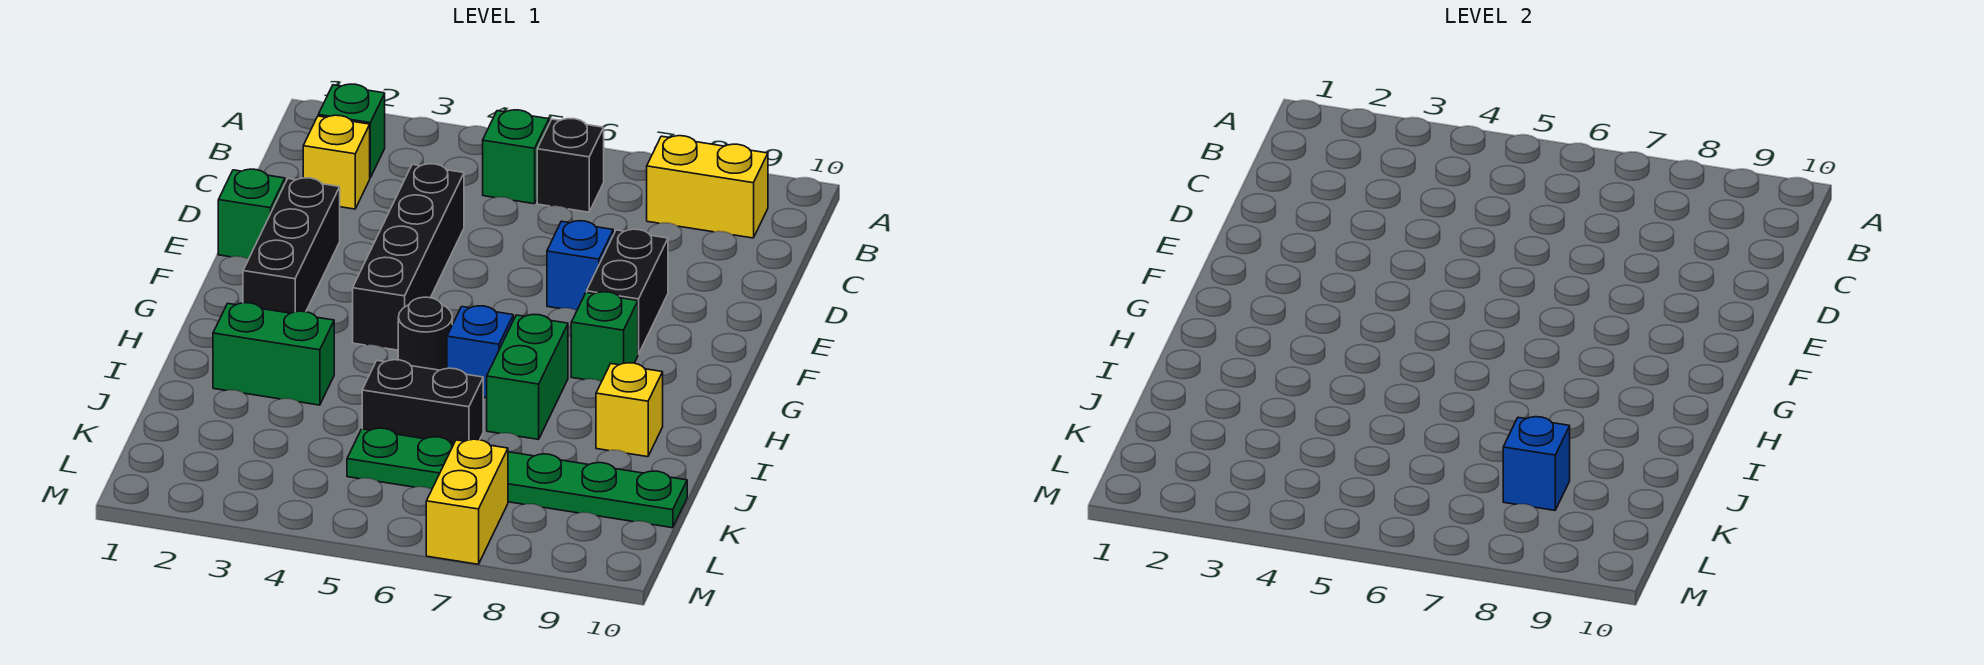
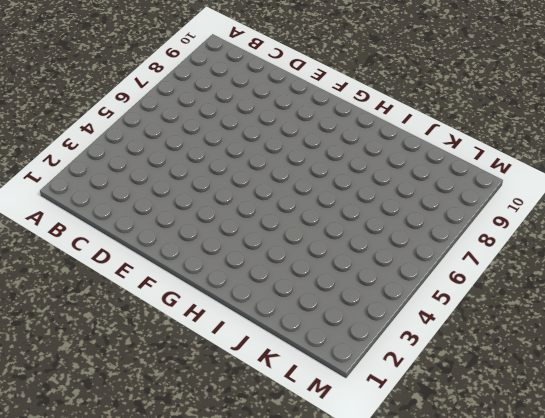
none -> green 1x1 brick [318,84,385,178]
none -> green 1x1 brick [483,110,549,204]
none -> black 1x1 brick [537,119,604,212]

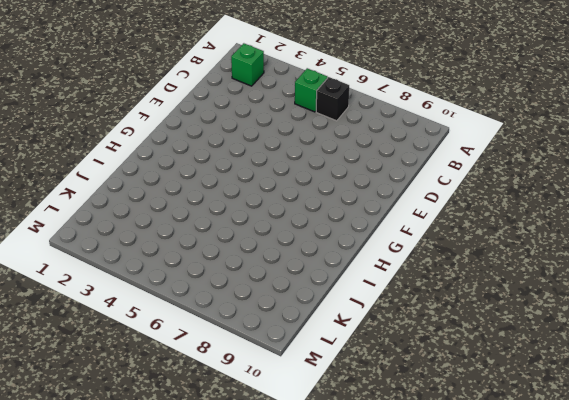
none -> yellow 1x2 brick [647,136,768,238]
none -> yellow 1x1 brick [303,115,370,209]
none -> black 1x4 brick [353,164,464,350]

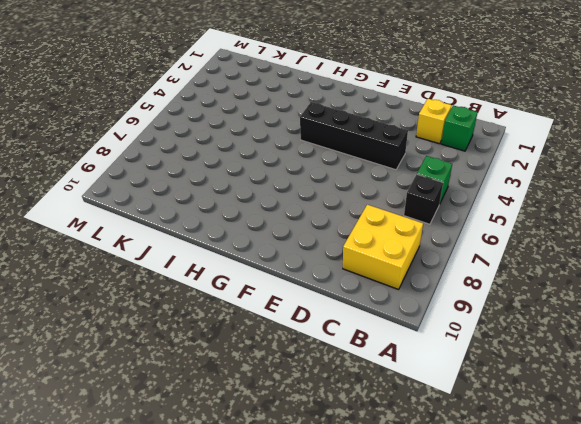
yellow 2x2 brick [343,205,423,289] -> yellow 1x2 brick [647,136,768,238]
none -> green 1x1 brick [218,169,285,259]
none -> black 1x3 brick [243,178,340,313]
none -> blue 1x1 brick [547,221,613,311]

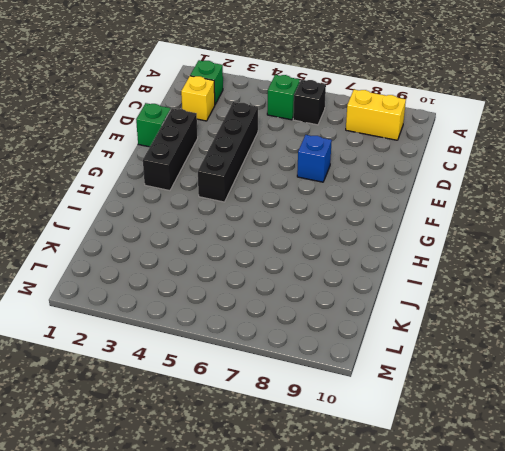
none -> black 1x2 brick [587,229,668,354]
none -> green 1x1 brick [571,292,638,382]
none -> black 1x1 round brick [398,297,452,370]

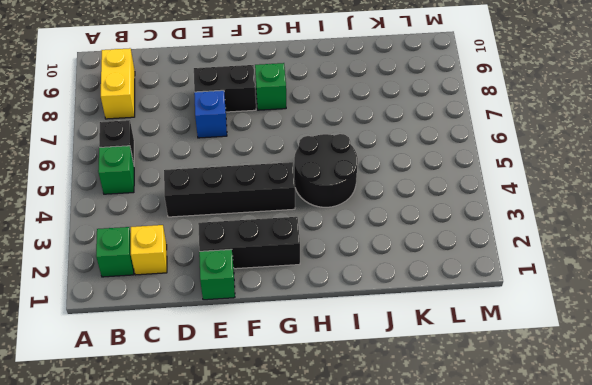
black 2x2 round brick [294,134,358,207] -> black 1x1 round brick [398,297,452,370]
none -> blue 1x1 brick [447,306,513,398]
none -> green 1x2 brick [487,314,568,439]
none -> green 1x2 brick [213,303,334,405]

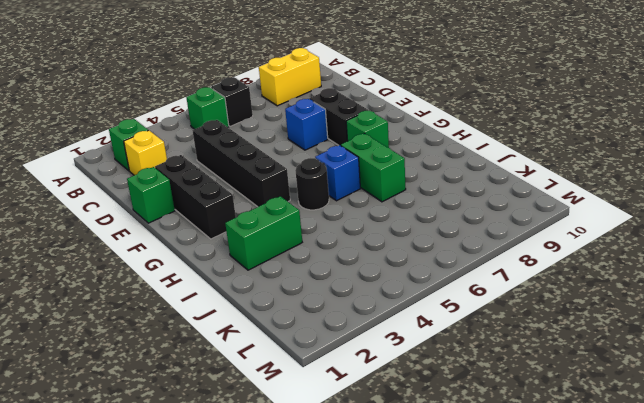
none -> yellow 1x1 brick [596,363,663,457]
none -> black 1x2 brick [362,360,483,443]
none -> green 1x6 plate [347,428,687,528]

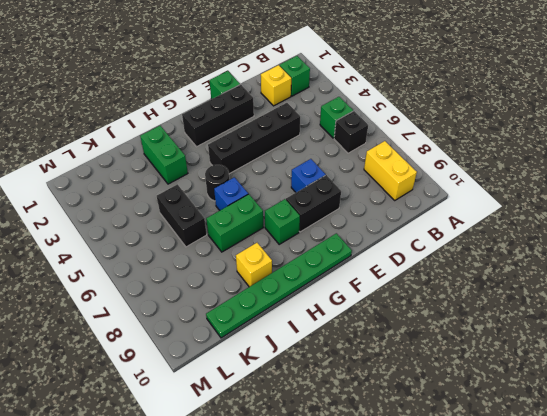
green 1x6 plate [206,233,352,338] -> green 1x6 plate turned to [347,428,687,528]
none -> yellow 1x2 brick [426,439,508,564]
none -> blue 1x1 brick [1503,417,1570,510]

